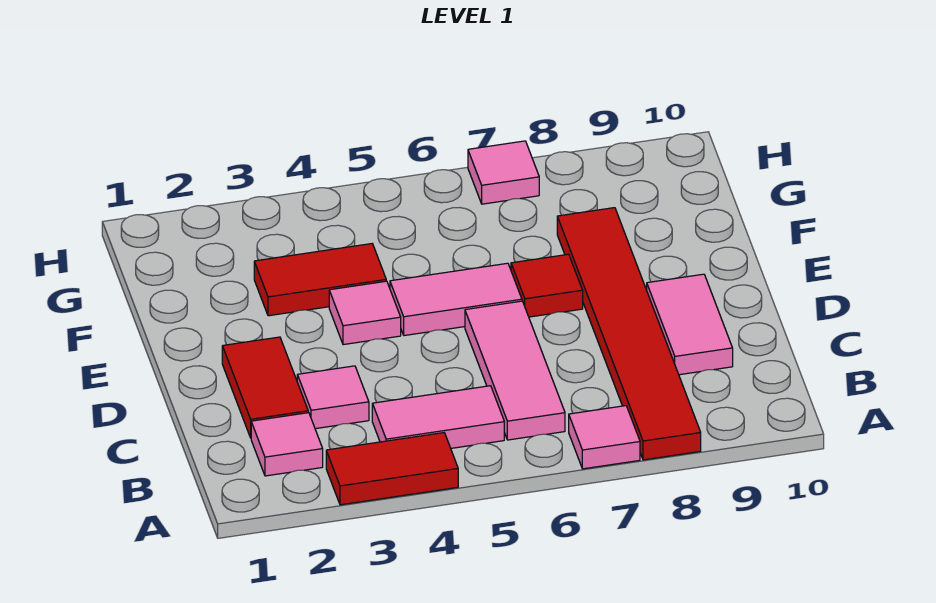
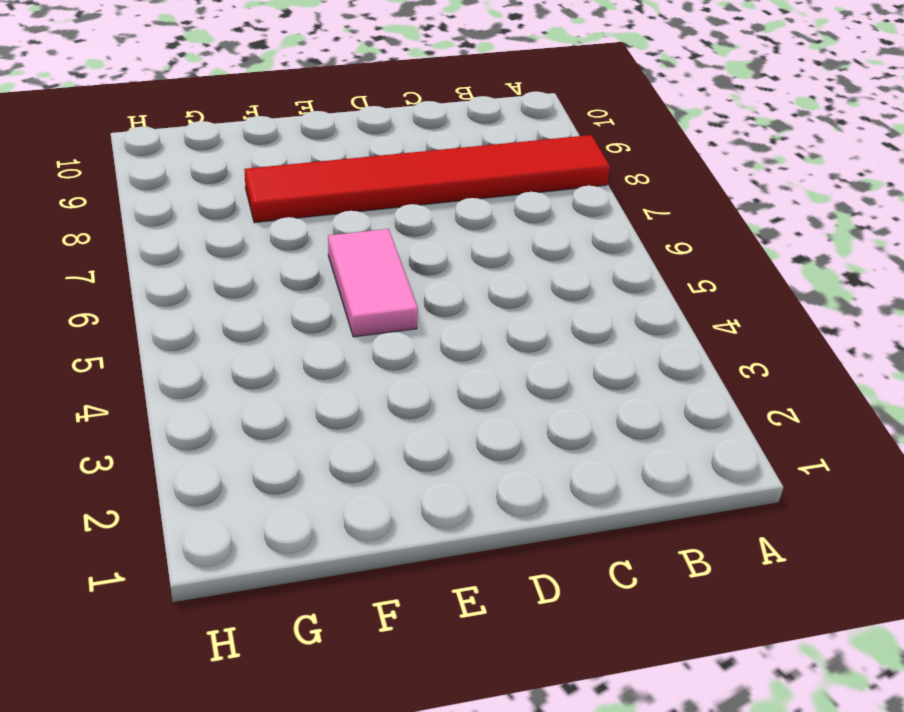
none -> red 1x2 tile [326,433,458,505]
none -> pink 1x1 tile [569,406,640,469]
none -> pink 1x1 tile [251,413,323,476]

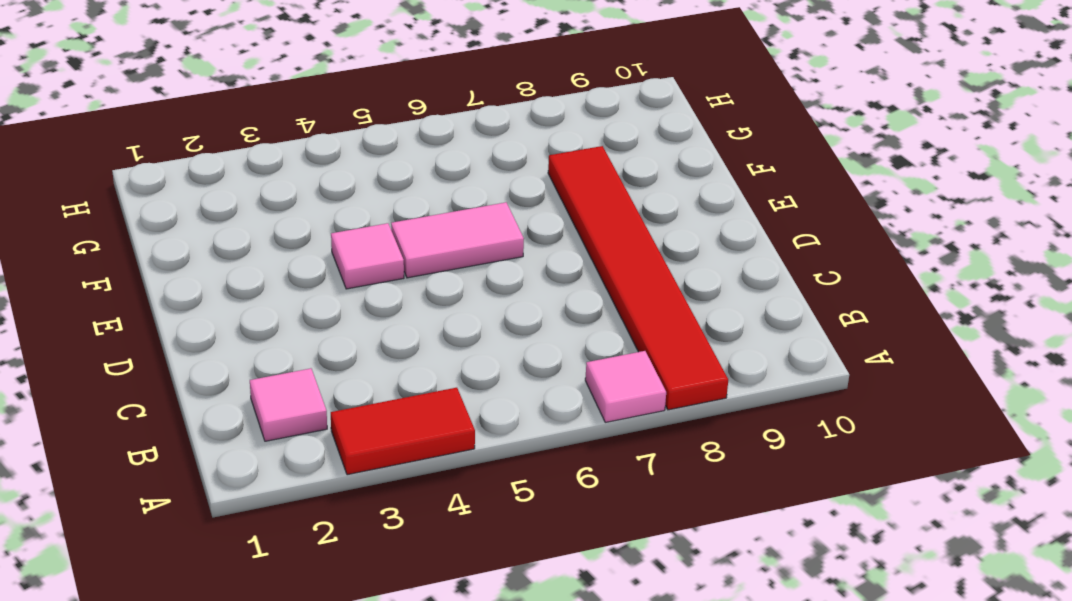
none -> pink 1x2 tile [372,386,504,448]
none -> pink 1x3 tile [465,301,565,440]
none -> red 1x2 tile [222,337,308,438]

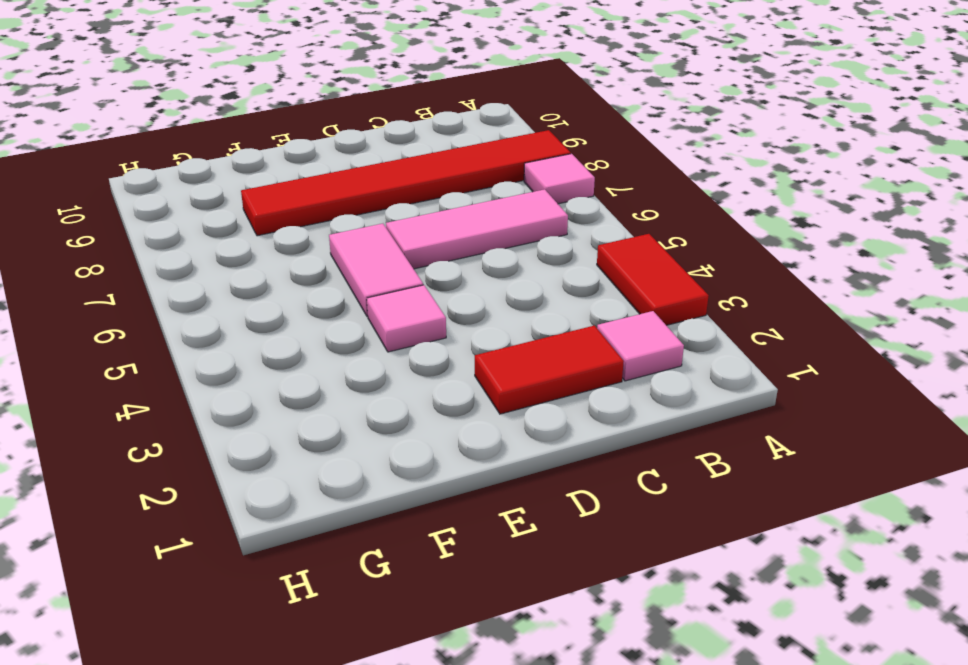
none -> pink 1x2 tile [372,386,504,448]
none -> pink 1x1 tile [297,366,369,429]
none -> pink 1x2 tile [647,274,733,375]

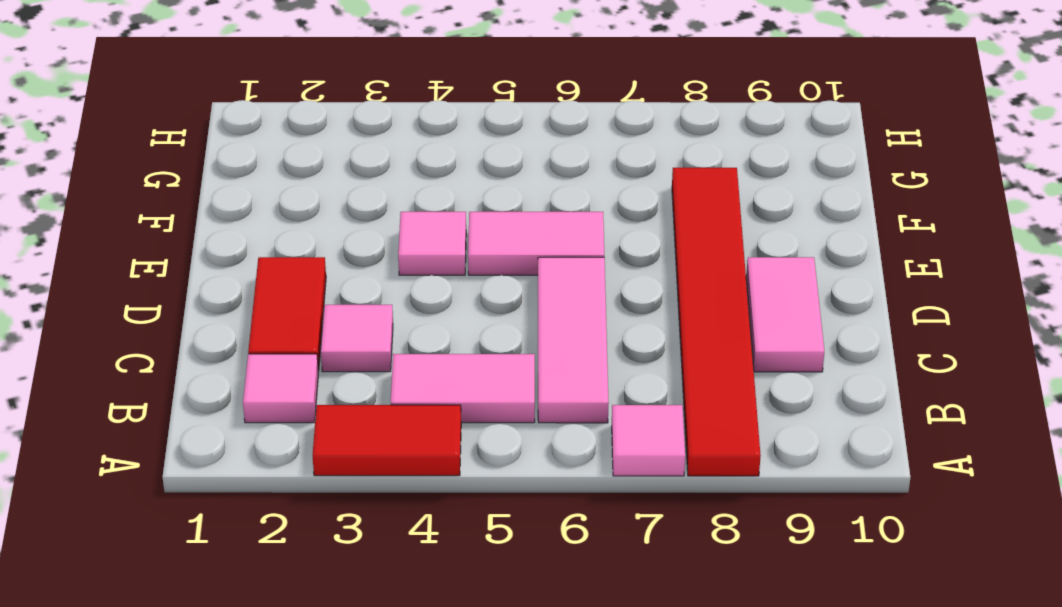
none -> red 1x1 tile [511,254,583,317]
none -> red 1x2 tile [254,244,386,316]
none -> pink 1x1 tile [468,141,539,204]

